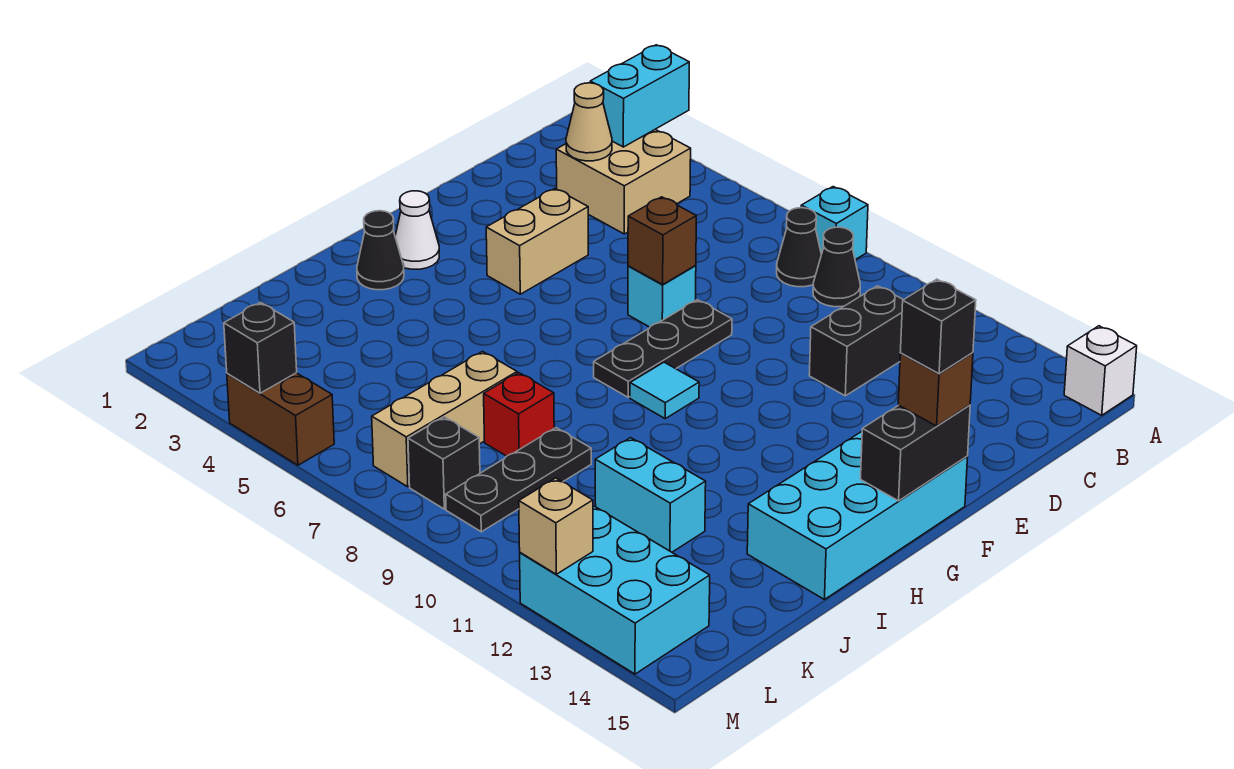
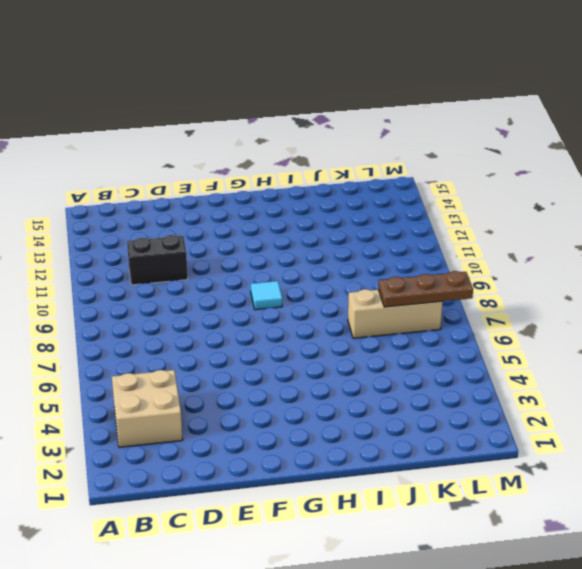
brown 1x3 plate [378,271,473,307] -> none
none -> cyan 1x1 brick [801,187,868,260]
none -> white 1x1 brick [1064,326,1137,415]
none -> black 1x1 cone [777,208,821,287]

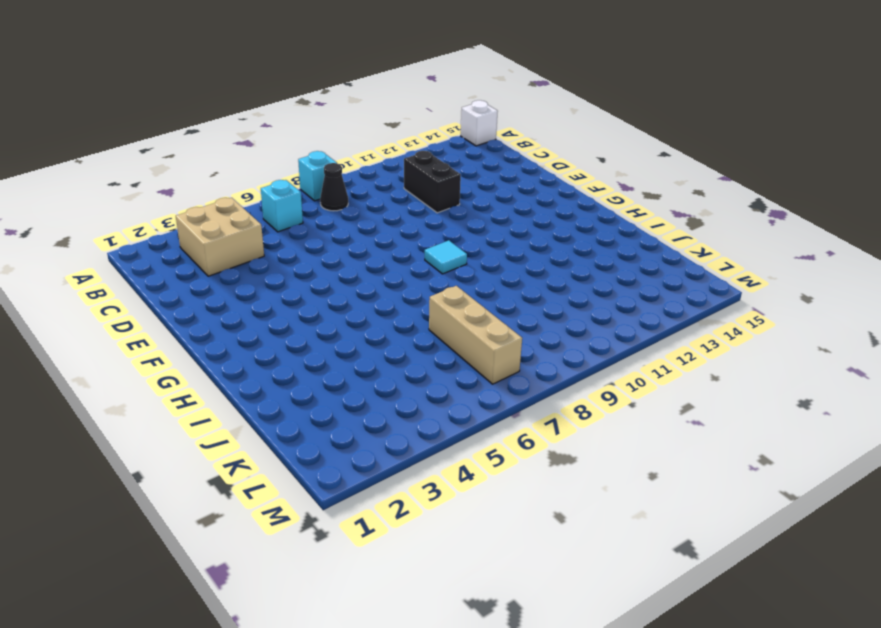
cyan 1x1 brick [261,180,303,232] -> cyan 1x1 brick moved to [628,266,696,327]
none -> black 1x1 cone [813,227,860,307]
none -> tan 1x2 brick [486,189,588,294]
none -> black 1x3 plate [594,300,732,397]

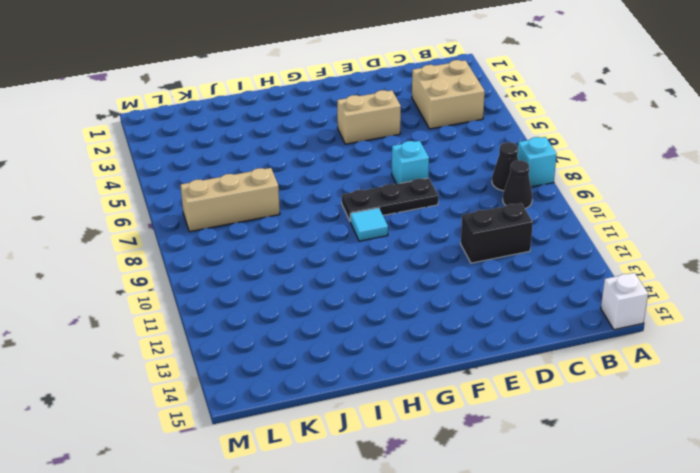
none -> cyan 2x4 brick [747,432,968,600]
none -> white 1x1 cone [395,191,439,269]
none -> black 1x1 cone [357,211,404,290]

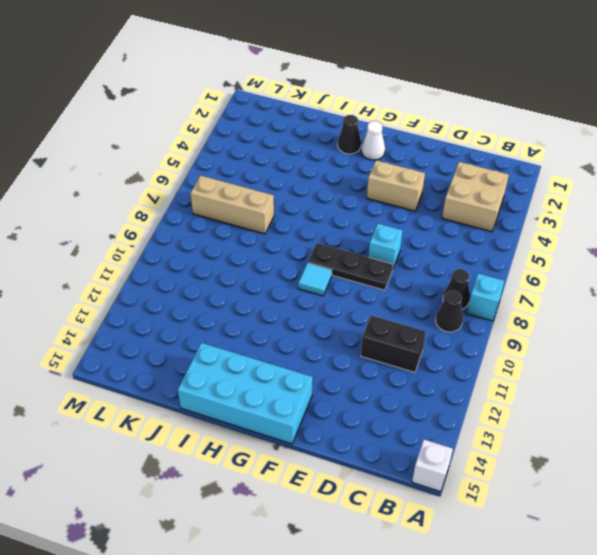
none -> red 1x1 brick [484,373,554,456]
none -> black 1x3 plate [446,428,591,532]
none -> cyan 1x2 brick [595,438,706,552]

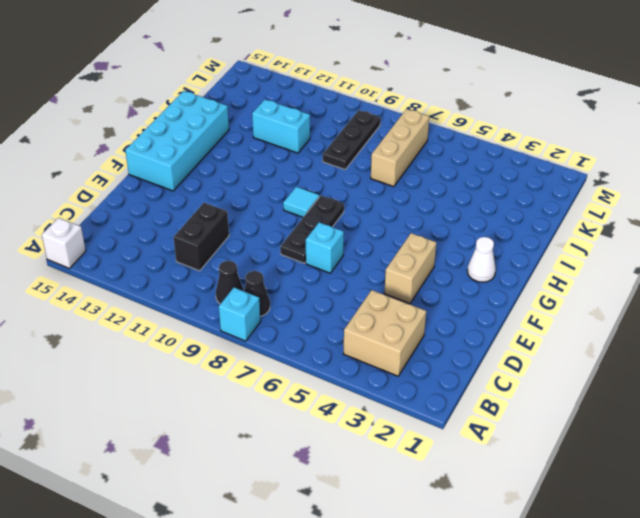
none -> black 1x1 cone [357,211,404,290]
none -> red 1x1 brick [484,373,554,456]
none -> black 1x1 brick [408,417,480,509]

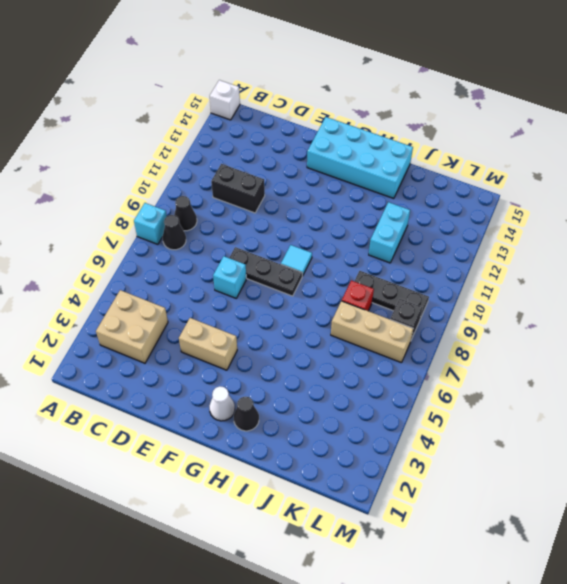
none -> cyan 2x3 brick [520,506,710,674]
none -> brown 1x2 brick [227,373,334,465]
none -> cyan 1x2 brick [590,45,689,147]

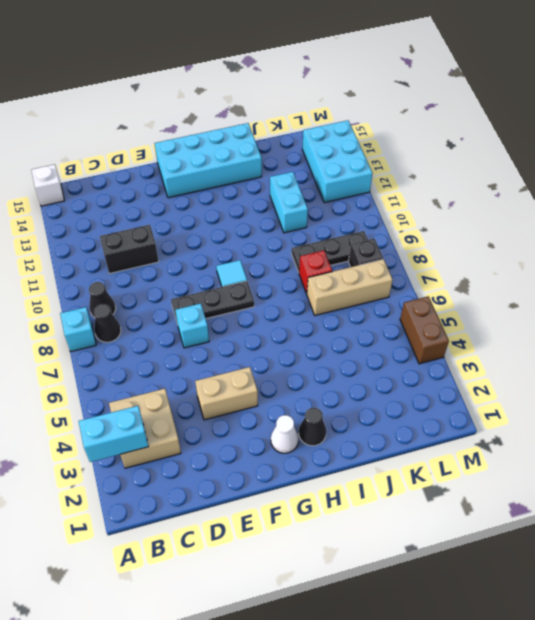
none -> tan 1x1 cone [566,83,612,161]
none -> brown 1x1 brick [628,197,696,285]
none -> black 1x2 brick [861,405,970,501]

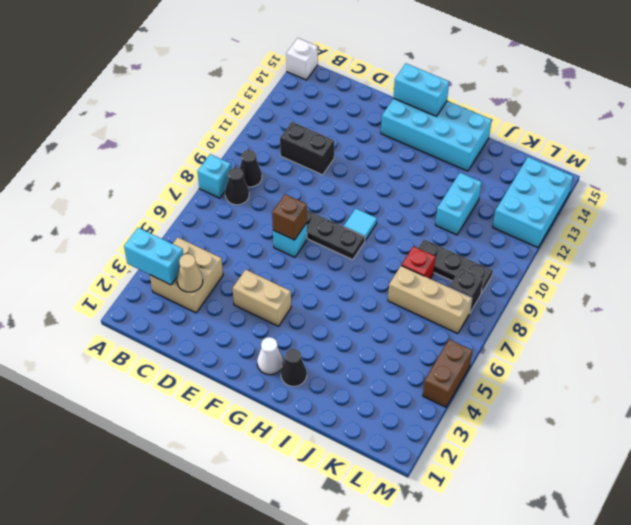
cyan 1x2 brick [393,64,449,116] -> black 1x2 brick [861,405,970,501]
none -> black 1x1 brick [224,302,297,393]
none -> tan 1x1 brick [519,478,593,574]
none -> brown 1x1 brick [898,353,973,426]

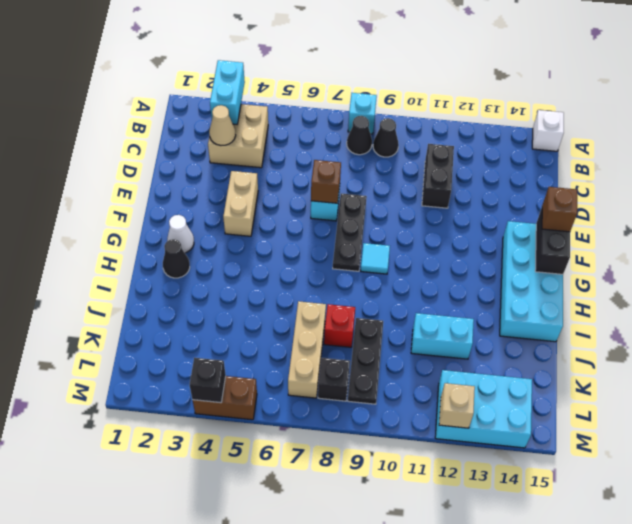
none -> black 1x1 brick [900,279,976,374]

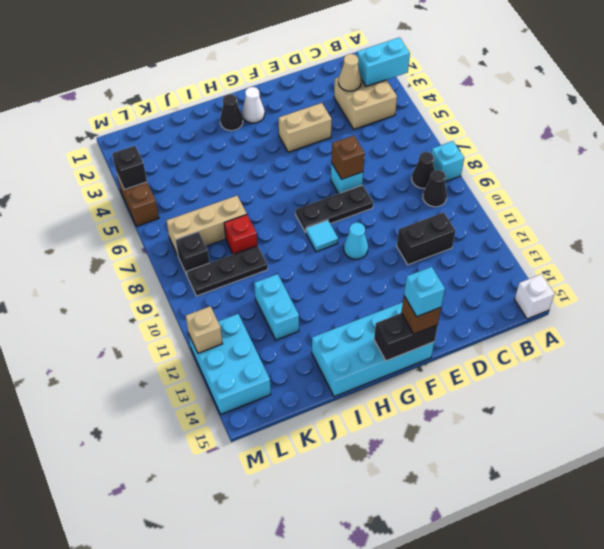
cyan 1x1 cone [344,222,368,259] -> none
cyan 1x1 brick [404,267,445,317] -> black 1x1 brick [900,279,976,374]

